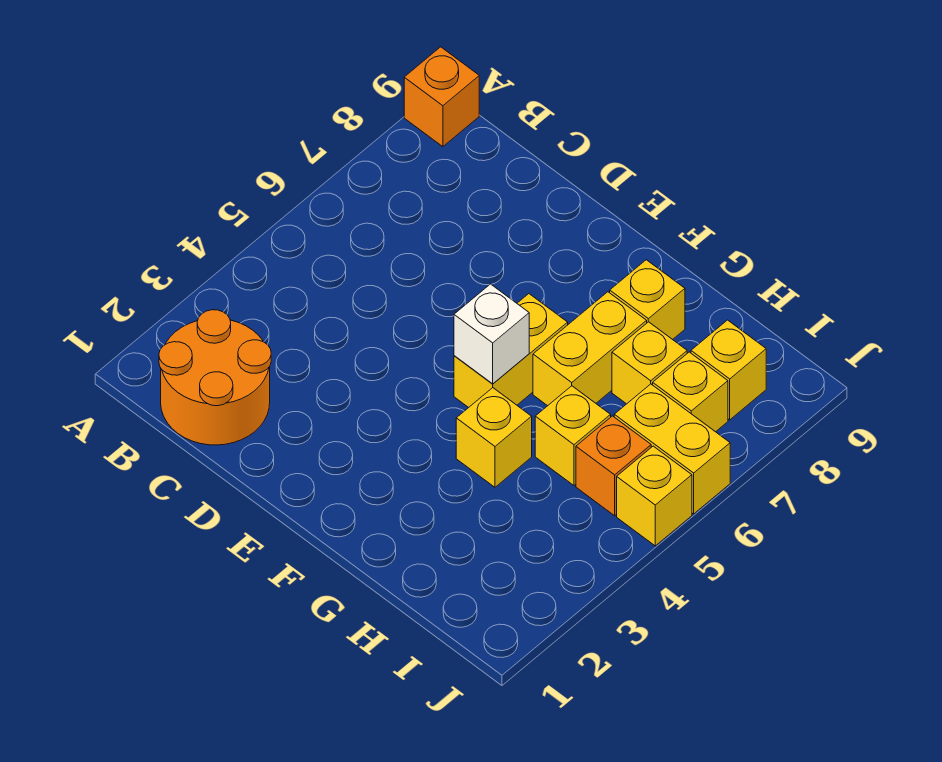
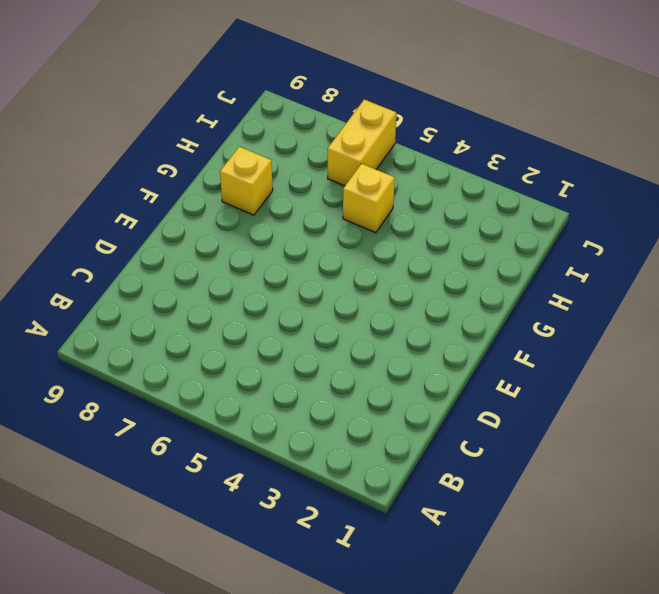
none -> orange 1x1 brick [404,47,479,147]
none -> orange 2x2 round brick [159,310,271,445]
none -> yellow 1x2 brick [454,294,568,408]

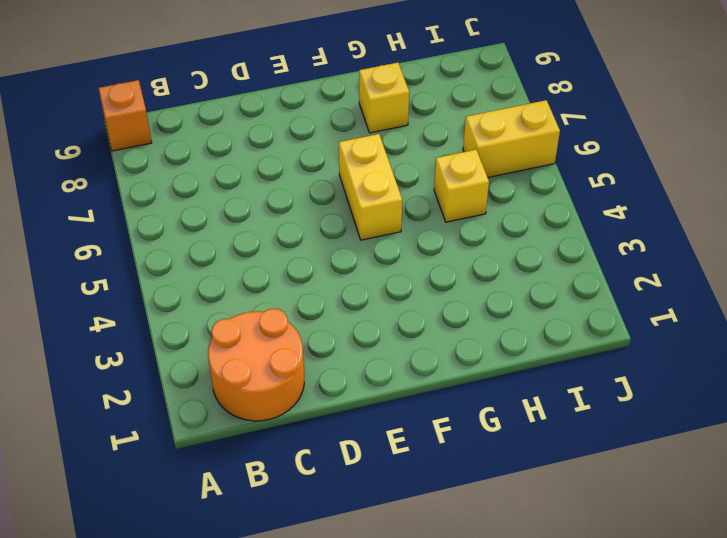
none -> yellow 1x1 brick [456,388,532,487]
none -> yellow 1x2 brick [533,292,647,406]
none -> yellow 1x1 brick [612,322,687,404]

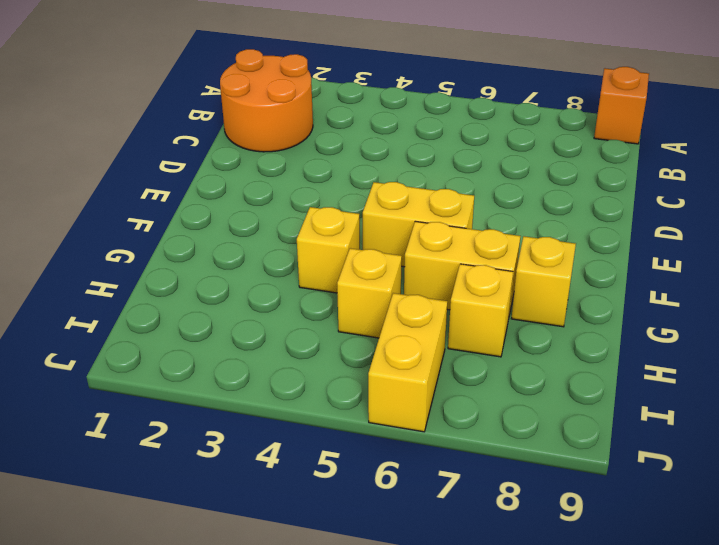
none -> orange 1x1 brick [576,416,651,516]
none -> yellow 1x1 brick [653,352,728,432]
none -> yellow 1x1 brick [691,320,766,420]

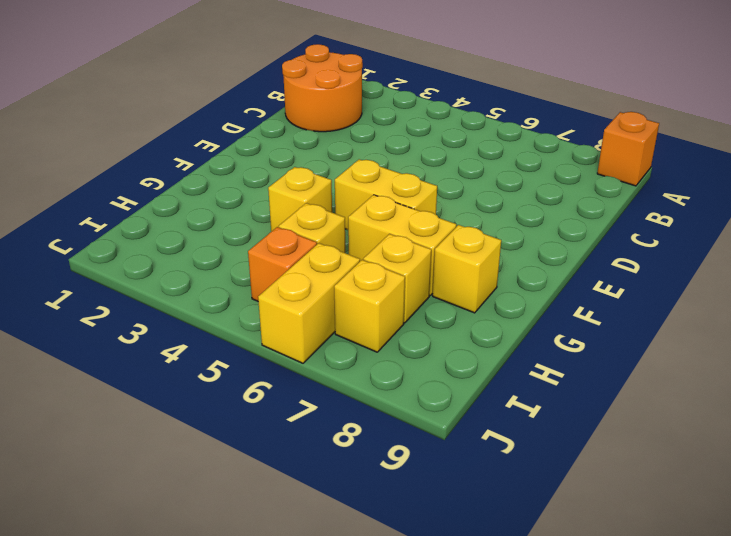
none -> yellow 1x1 brick [691,320,766,420]
none -> yellow 1x1 brick [617,446,692,546]
none -> white 1x1 brick [454,284,529,384]

